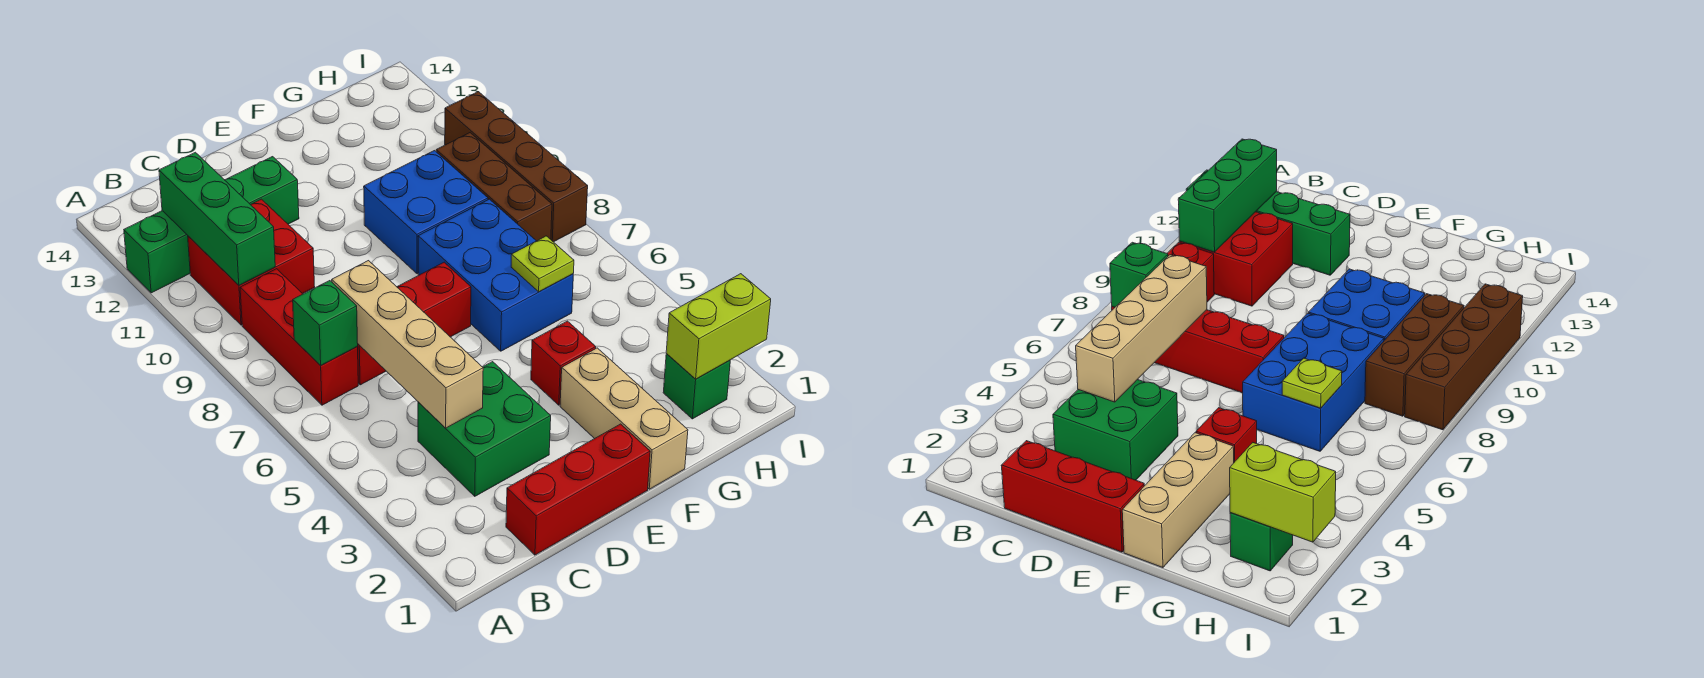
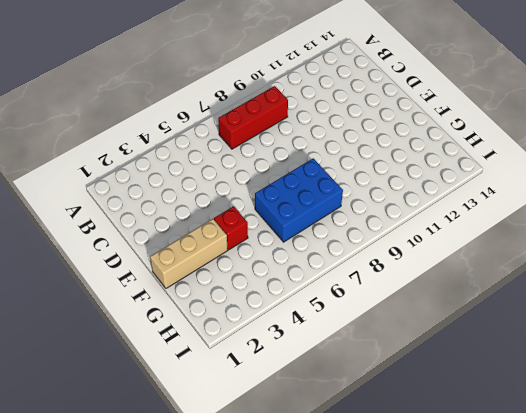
none -> green 1x4 brick [124,157,299,293]
none -> red 2x2 brick [188,199,315,325]
none -> red 1x3 brick [506,424,650,555]

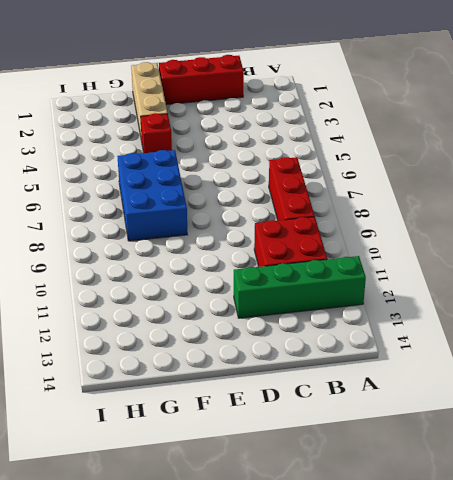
none -> green 2x2 brick [418,362,551,496]
none -> red 1x3 brick [357,262,471,385]
none -> blue 2x2 brick [364,151,488,274]

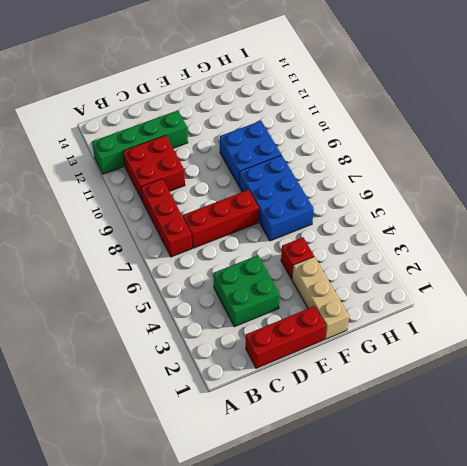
none -> green 1x1 brick [663,354,730,419]
none -> brown 1x3 brick [436,133,552,241]
none -> brown 1x4 brick [445,92,588,242]

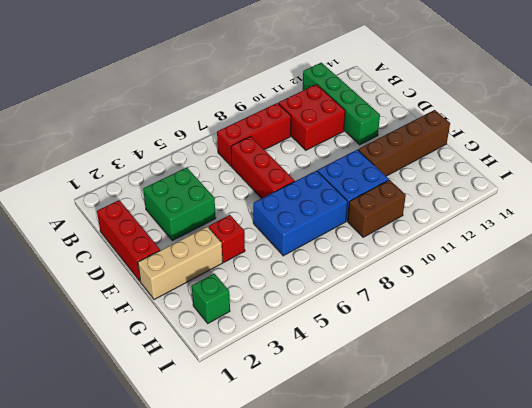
brown 1x4 brick [358,110,450,176] -> brown 1x4 brick moved to [445,92,588,242]
brown 1x2 brick [348,180,406,237] -> brown 1x3 brick [436,133,552,241]
none -> green 1x1 brick [293,281,358,365]
none -> green 1x3 brick [159,152,275,285]
none -> tan 1x4 brick [332,261,483,428]

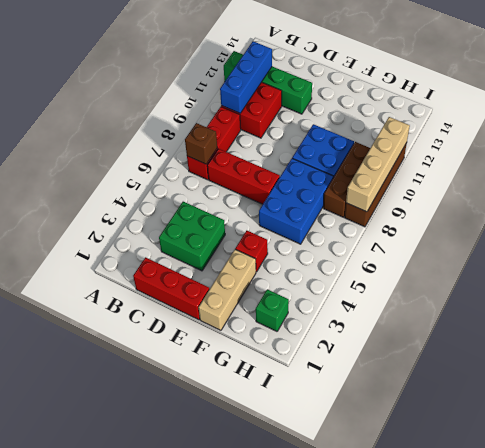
brown 1x1 brick [185,123,217,164] -> green 1x1 brick [293,281,358,365]
blue 1x3 brick [220,41,272,113] -> green 1x3 brick [159,152,275,285]
tan 1x4 brick [346,117,410,212] -> tan 1x4 brick moved to [332,261,483,428]
none -> lime 1x1 plate [511,236,574,292]
none -> lime 1x2 brick [666,274,771,379]

